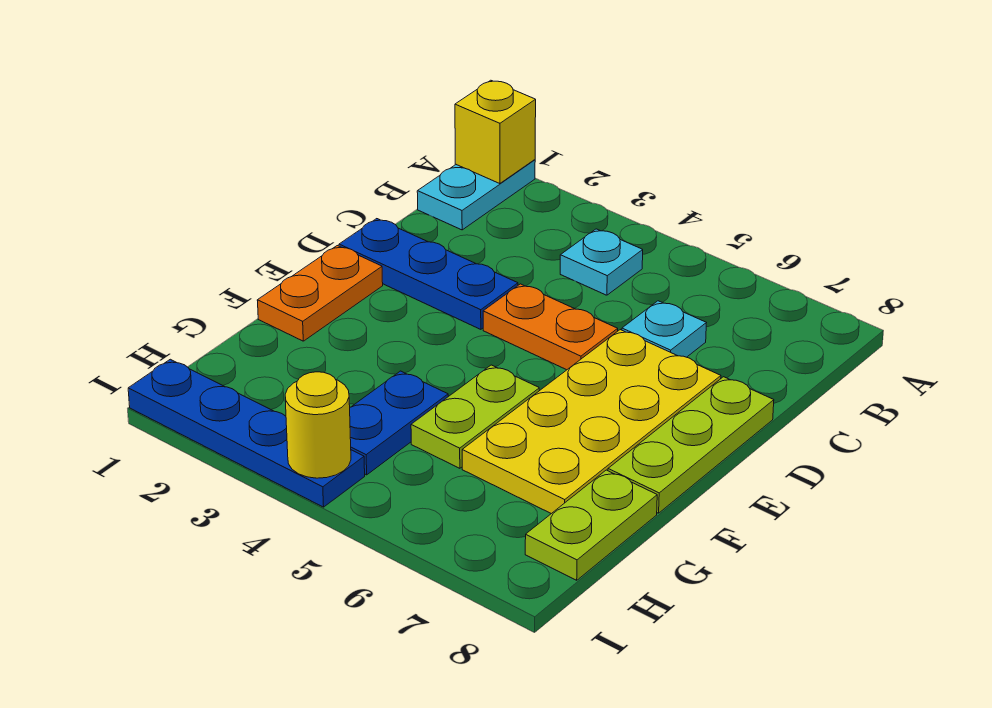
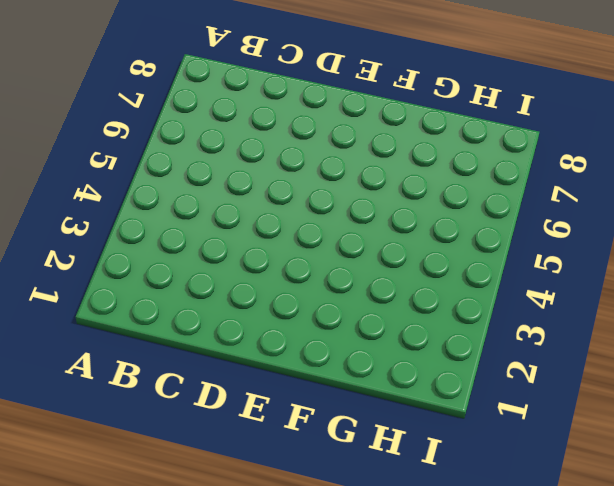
none -> cyan 1x2 plate [417,160,535,230]
none -> cyan 1x1 plate [560,229,643,295]
none -> cyan 1x1 plate [622,301,706,357]

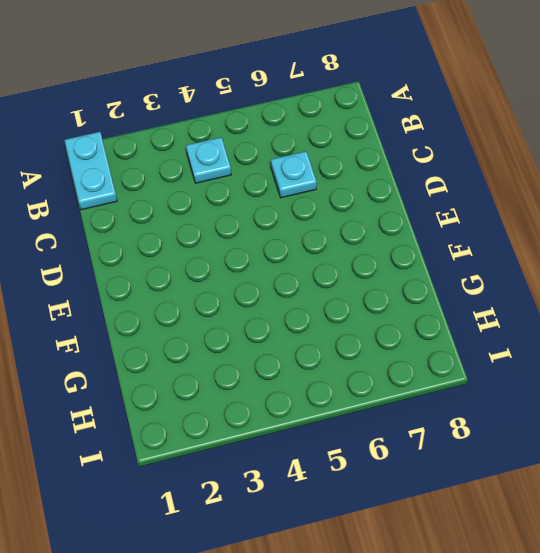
none -> blue 1x3 plate [339,219,518,329]
none -> orange 1x2 plate [483,284,618,370]
none -> yellow 2x4 plate [462,330,721,514]

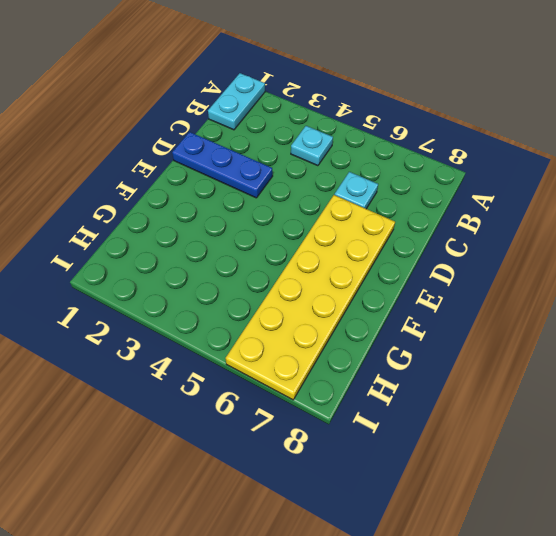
yellow 2x6 plate [225,195,395,400] -> yellow 2x4 plate [462,330,721,514]
none -> orange 1x2 plate [483,284,618,370]
none -> lime 1x3 plate [608,377,774,513]
none -> orange 1x2 plate [257,246,383,341]

